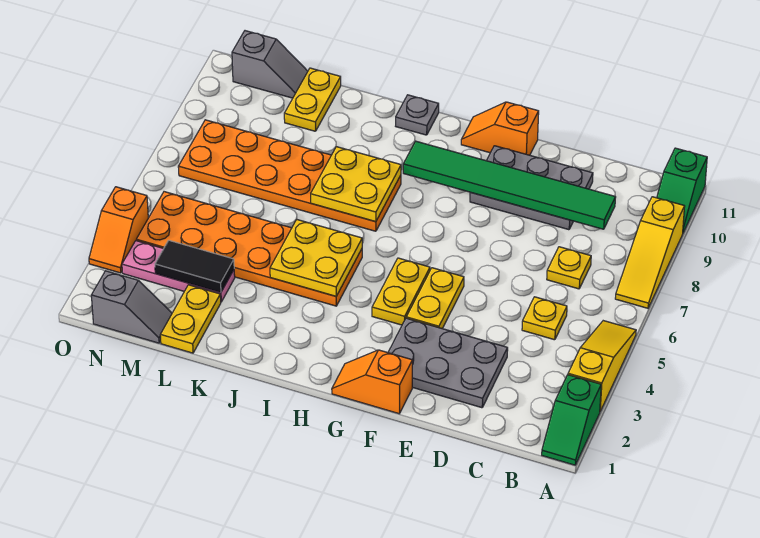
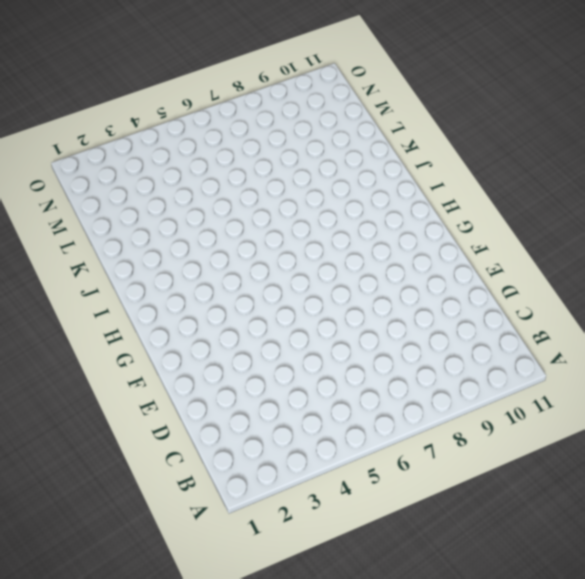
none -> green 1x2 slope [542,375,601,465]
none -> yellow 1x3 slope [568,321,636,411]
none -> yellow 1x3 slope [615,197,685,308]

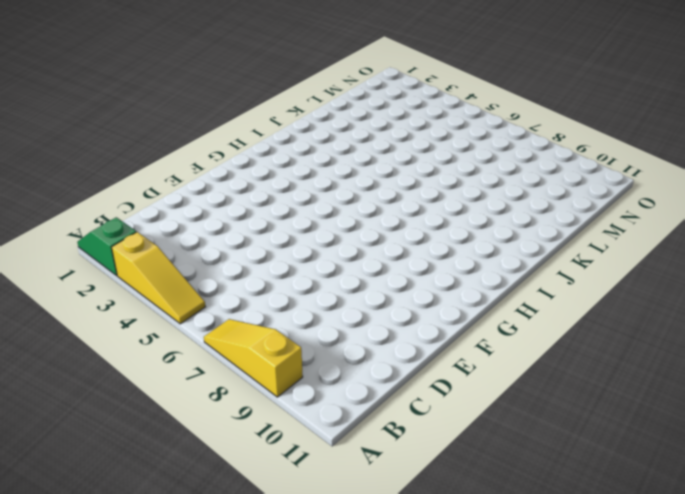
none -> green 1x2 slope [657,148,707,233]
none -> yellow 1x1 plate [522,297,567,340]
none -> yellow 1x1 plate [547,247,591,289]

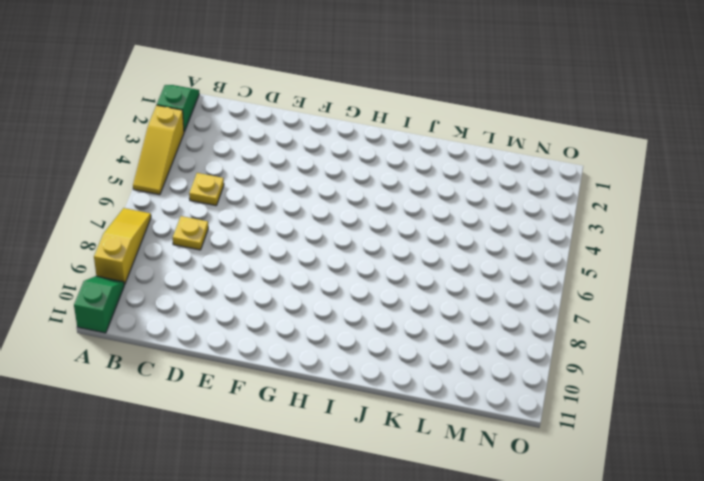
none -> grey 2x3 plate [388,318,508,408]
none -> grey 2x3 plate [470,146,593,230]
none -> orange 1x2 slope [332,350,412,414]

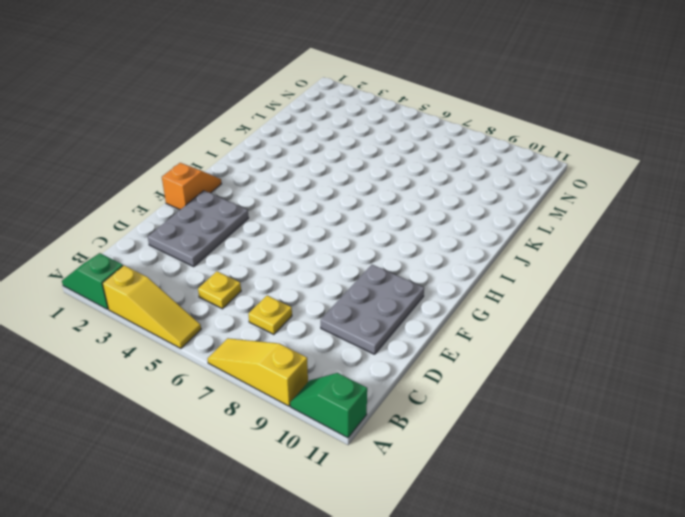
none -> yellow 1x2 plate [406,268,464,329]
none -> orange 1x2 slope [461,102,539,155]
none -> yellow 1x2 plate [372,258,430,325]

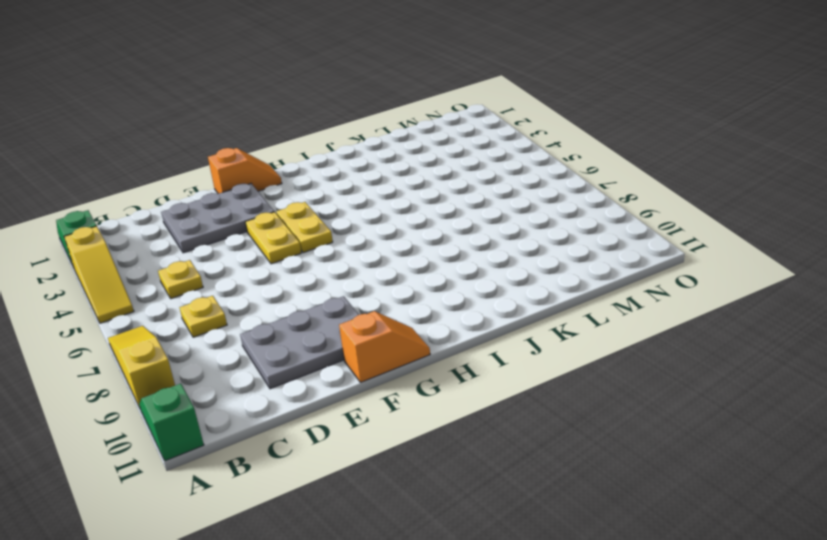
none -> orange 2x6 plate [136,192,362,306]
none -> orange 2x6 plate [178,120,401,231]
none -> grey 1x1 plate [396,95,439,135]

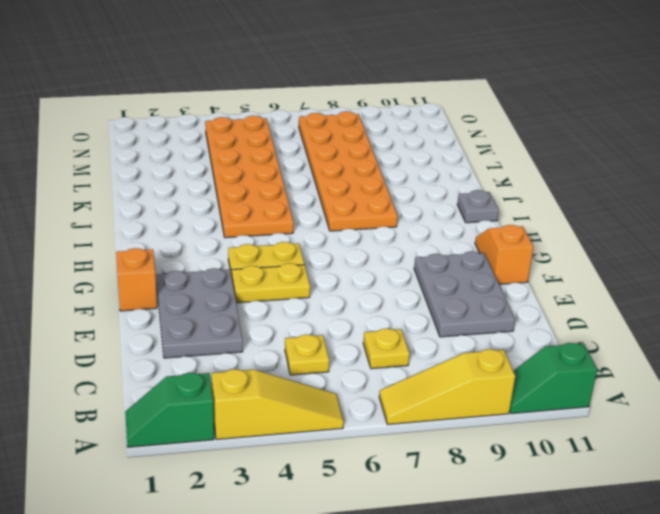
none -> yellow 1x2 plate [160,285,221,353]
none -> pink 1x3 plate [122,241,235,302]
none -> yellow 1x2 plate [284,68,341,131]

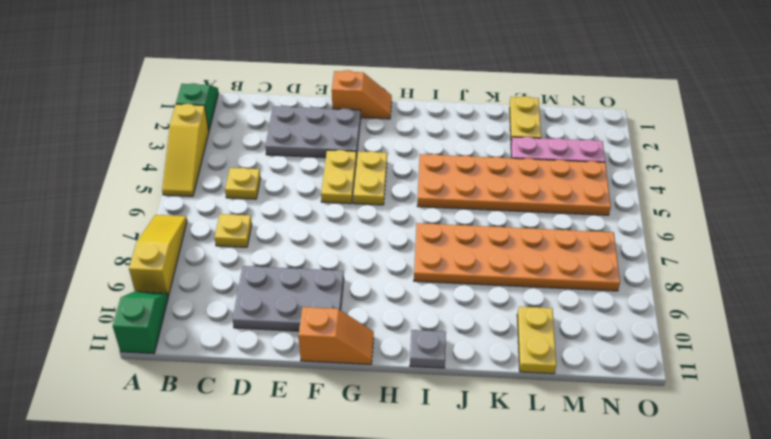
none -> grey 1x2 slope [91,271,172,343]
none -> grey 1x2 slope [232,31,308,98]
none -> orange 1x2 slope [89,187,148,273]

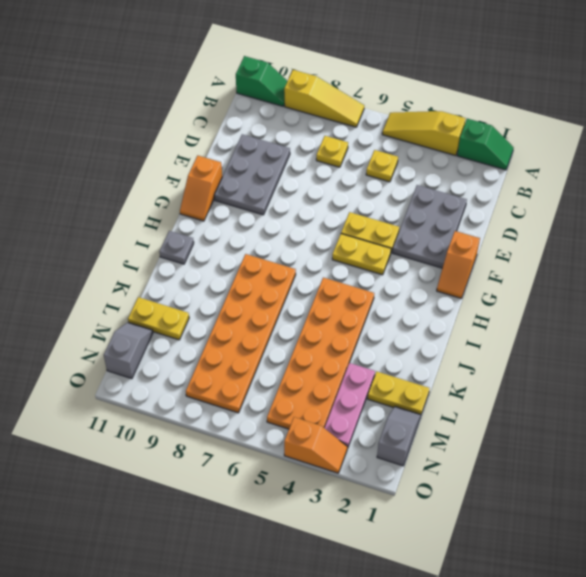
none -> green 1x6 tile [403,141,616,229]
none -> yellow 2x2 plate [270,220,362,296]
none -> yellow 2x2 plate [311,147,401,222]

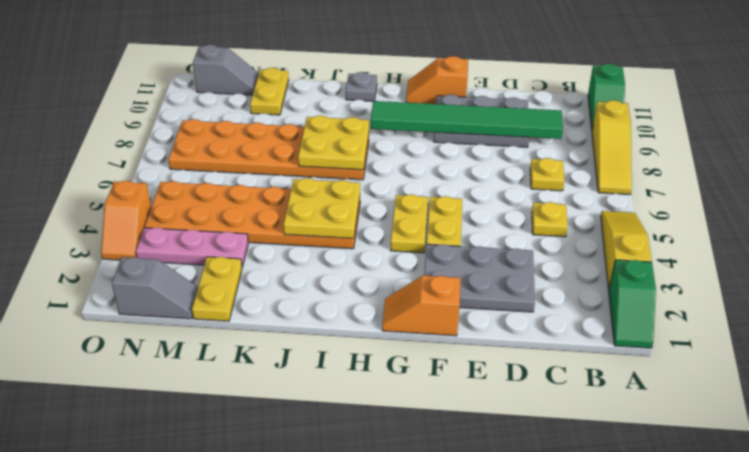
none -> black 1x2 tile [155,240,234,292]

